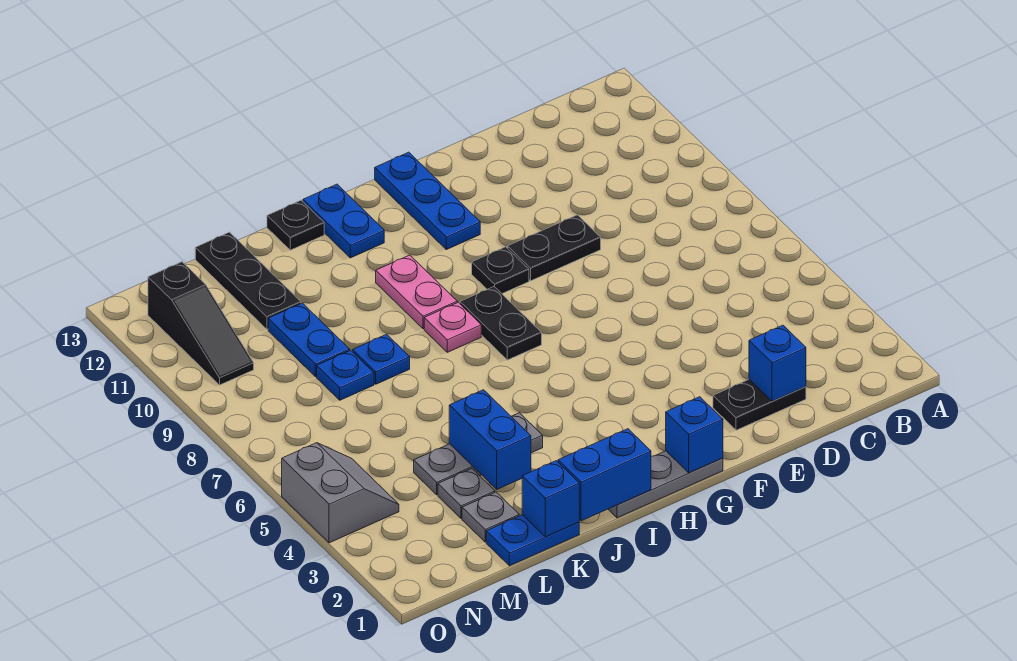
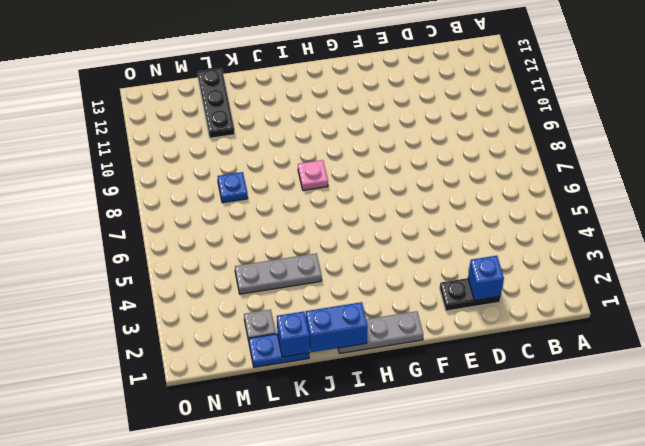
none -> black 1x2 plate [508,215,601,281]
none -> black 1x1 plate [472,247,529,294]
none -> blue 1x3 plate [375,152,480,250]

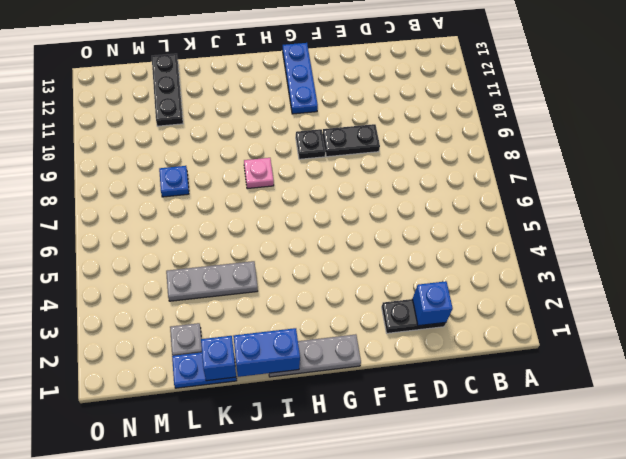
none -> black 1x2 plate [460,287,542,360]
none -> pink 1x2 plate [376,255,457,329]
none -> blue 1x2 plate [303,184,384,258]

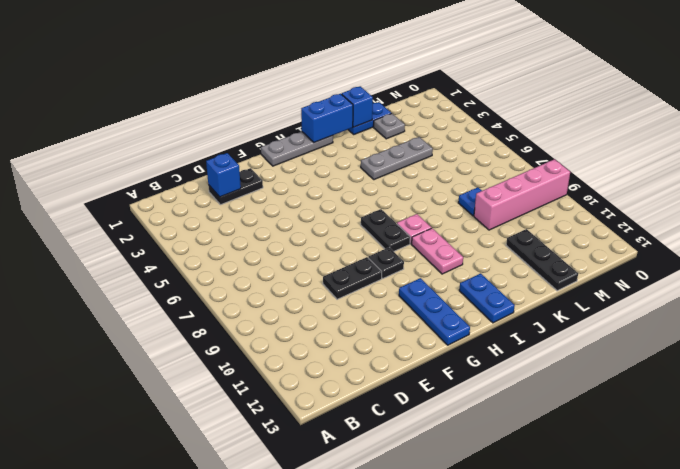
pink 1x4 brick [474,159,570,230] -> blue 1x2 plate [268,303,350,377]
none -> black 1x1 plate [267,200,324,250]
none -> blue 1x1 plate [353,334,410,384]
none -> grey 1x1 plate [438,469,495,518]

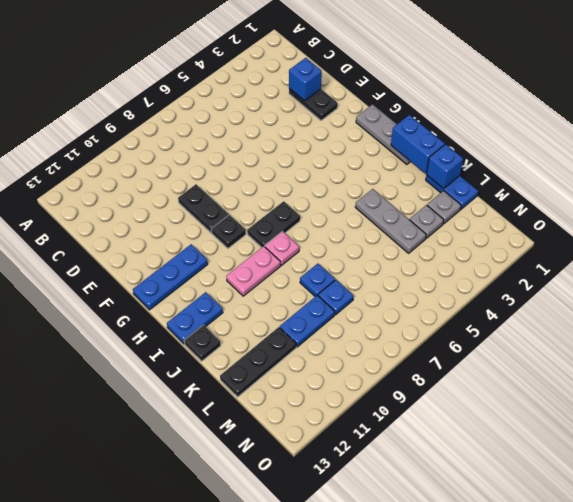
none -> grey 2x2 slope [282,443,399,543]
none -> black 1x3 slope [148,262,254,385]
none -> blue 1x1 brick [666,397,723,473]

